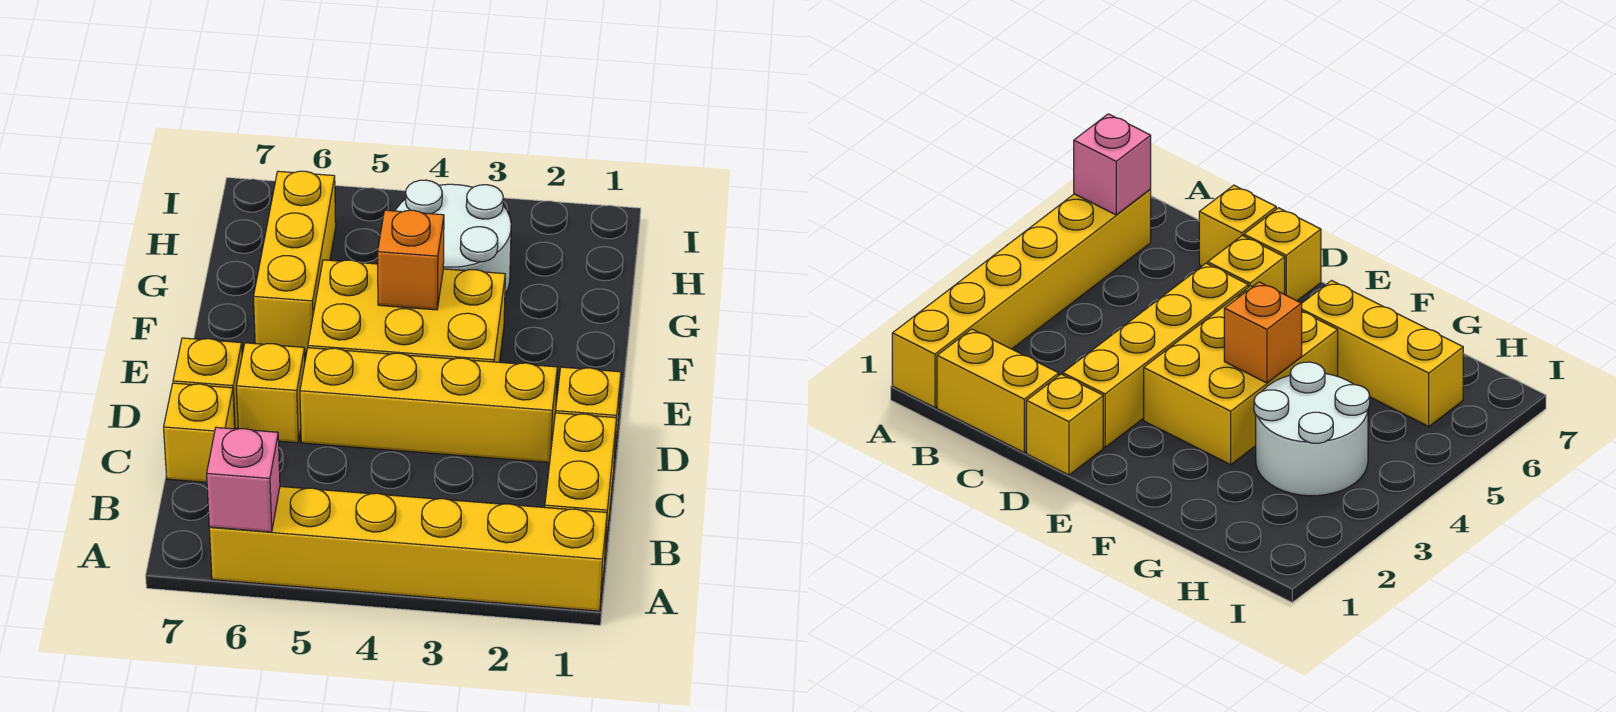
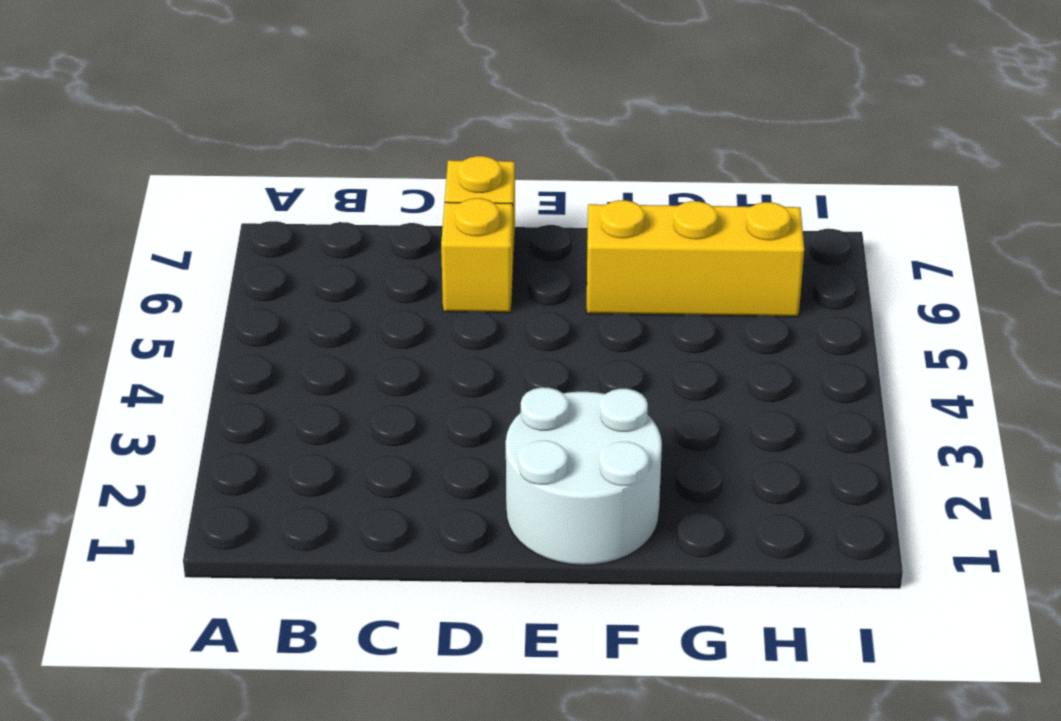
white 2x2 round brick [506,387,662,565] -> white 2x2 round brick moved to [395,180,511,294]
none -> yellow 1x6 brick [209,487,607,611]
none -> yellow 1x2 brick [545,413,616,554]
none -> yellow 1x1 brick [164,383,235,482]

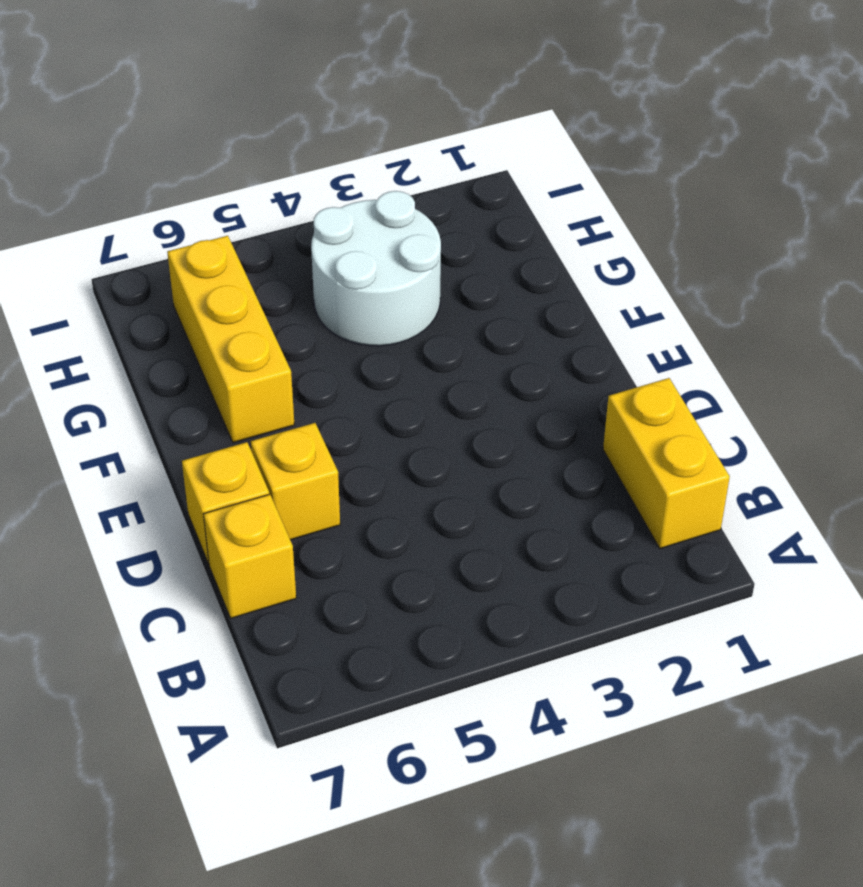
none -> yellow 1x6 brick [209,487,607,611]
none -> yellow 1x1 brick [555,367,621,462]
none -> yellow 1x4 brick [300,348,557,463]

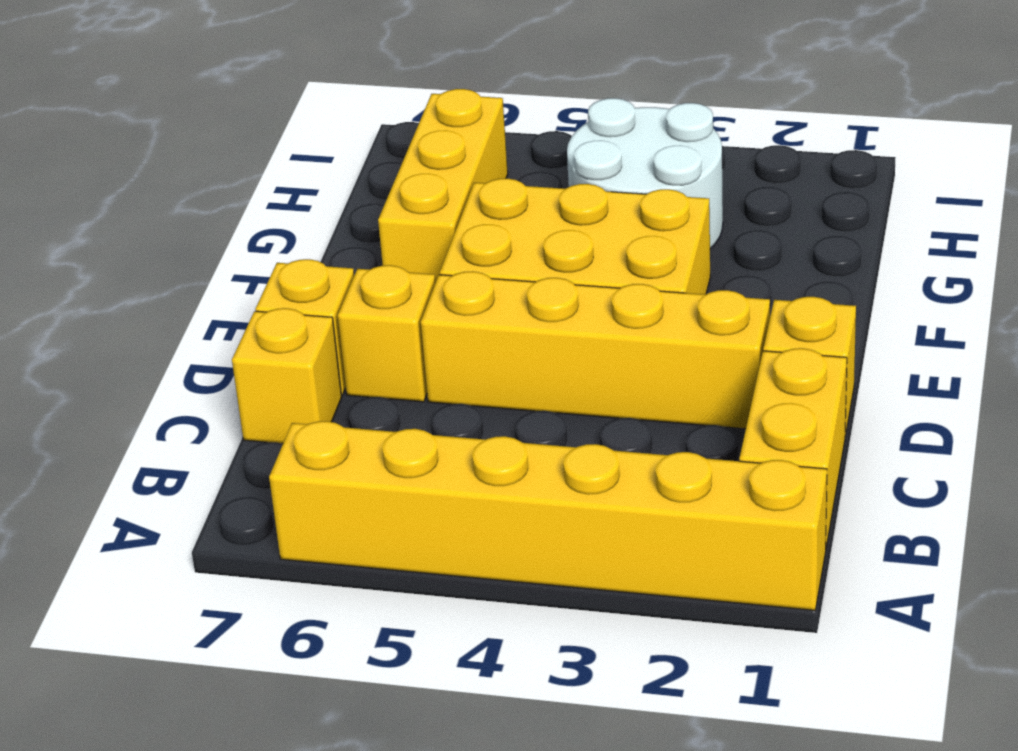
none -> pink 1x1 brick [207,427,280,532]
none -> orange 1x1 brick [378,210,444,310]

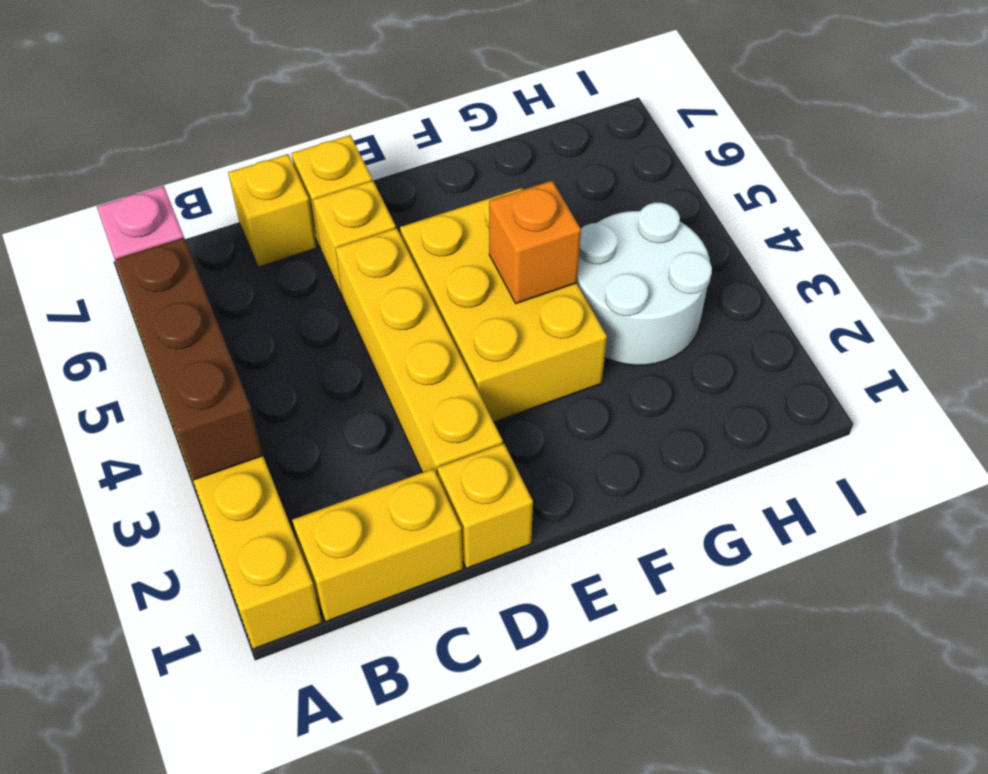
brown 1x3 brick [115,238,263,480] -> none
none -> yellow 1x3 brick [253,171,336,353]

